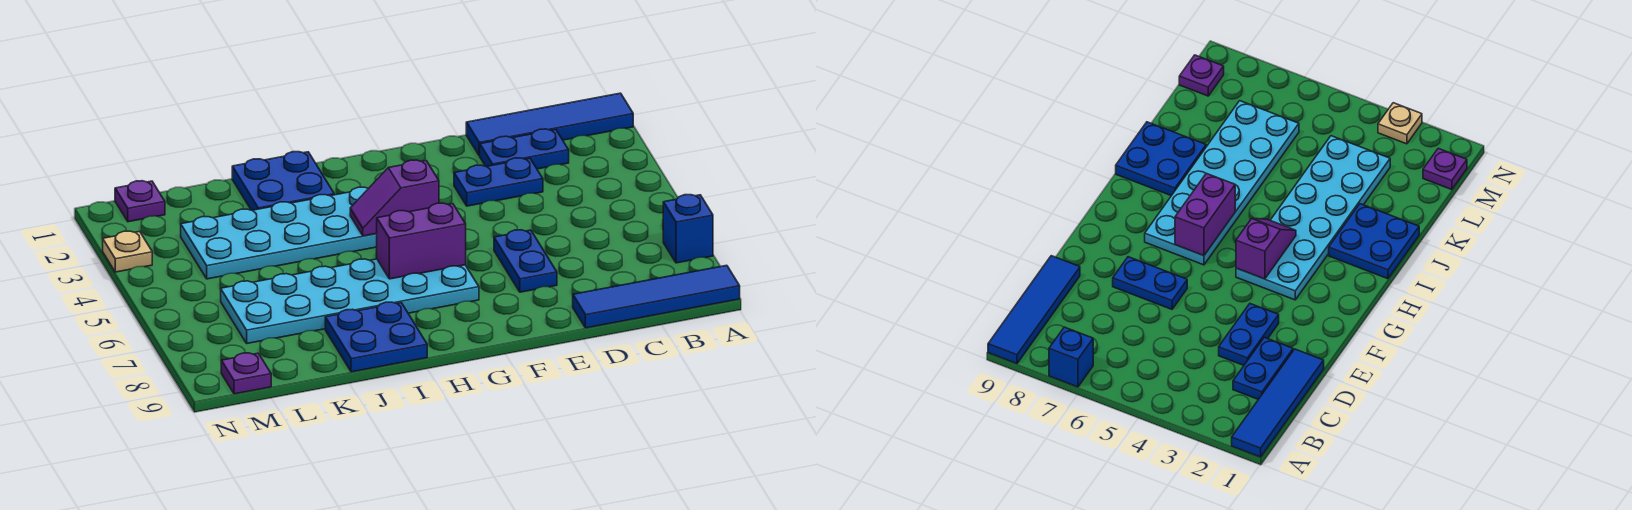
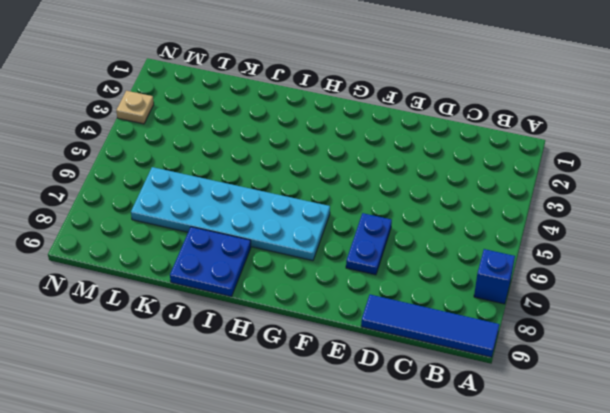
none -> blue 1x4 tile [466,93,633,156]
none -> blue 1x2 plate [480,129,569,169]
none -> blue 1x2 plate [454,158,543,206]

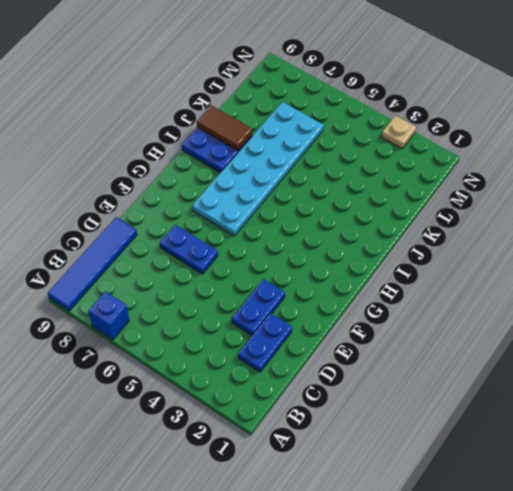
brown 1x2 tile [197,105,252,151] -> none
none -> blue 1x4 tile [466,93,633,156]
none -> cyan 2x6 plate [181,187,377,279]
none -> blue 2x2 plate [232,152,334,210]

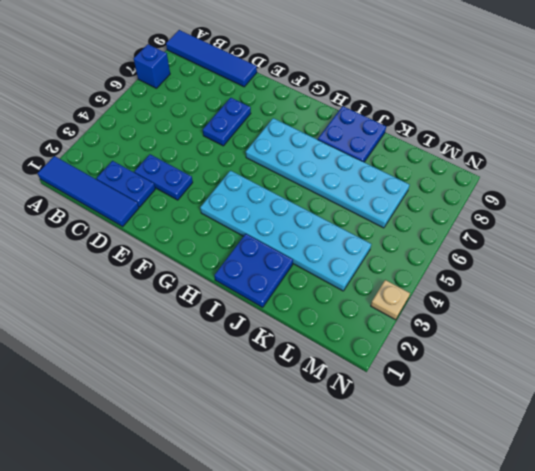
none -> purple 1x1 plate [115,181,165,222]
none -> purple 1x1 plate [221,353,271,394]
none -> purple 1x2 slope [350,160,439,236]

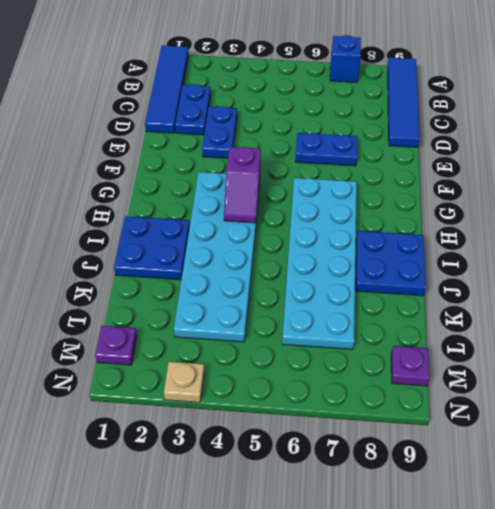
none -> purple 1x2 brick [376,203,466,279]

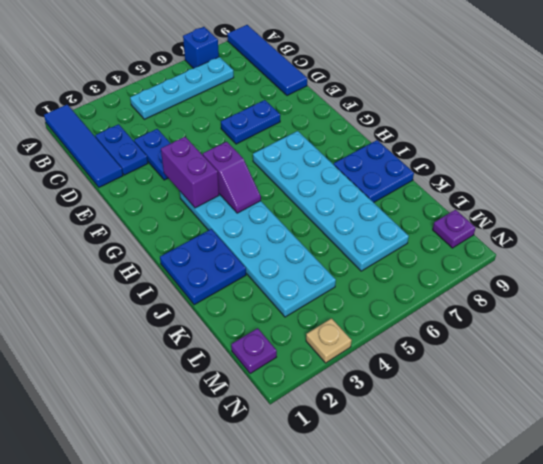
cyan 1x4 plate [130,57,234,119] -> none
purple 1x2 brick [161,137,219,208] -> purple 1x2 brick moved to [376,203,466,279]

